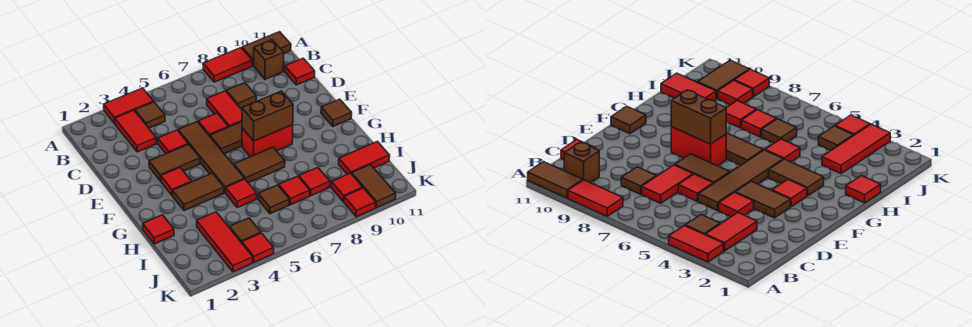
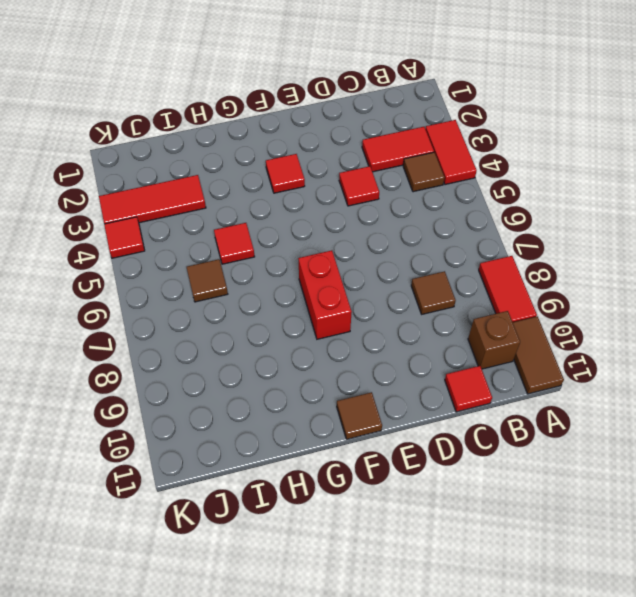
none -> red 1x2 tile [207,91,242,127]
none -> brown 1x4 tile [178,122,244,193]
none -> red 1x1 tile [198,113,228,136]
none -> brown 1x2 tile [149,144,200,181]

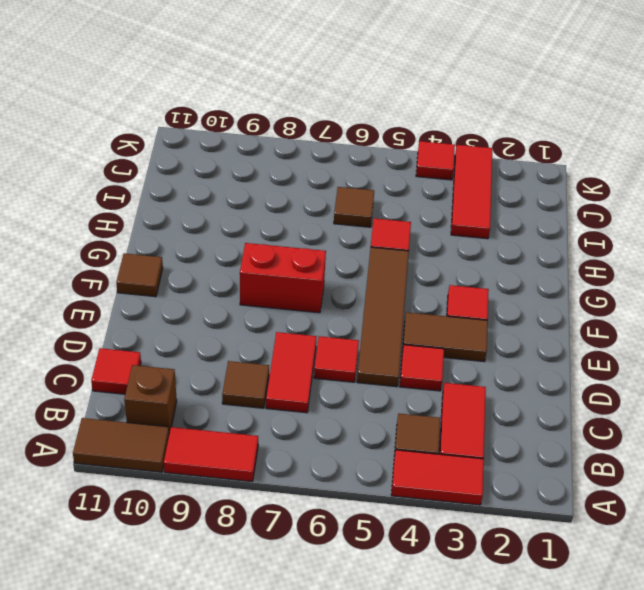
none -> brown 1x2 tile [210,122,242,154]
none -> brown 1x2 tile [173,173,224,211]
none -> brown 1x2 tile [234,147,285,183]
none -> red 1x1 tile [143,215,174,244]

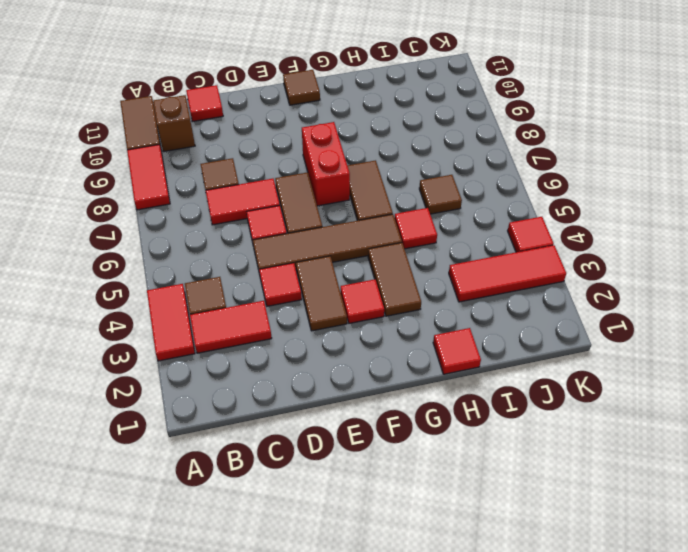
none -> red 1x1 tile [279,176,310,205]
none -> red 1x1 tile [299,168,330,196]
none -> red 1x2 tile [339,141,390,175]
none -> brown 1x1 tile [230,218,261,243]

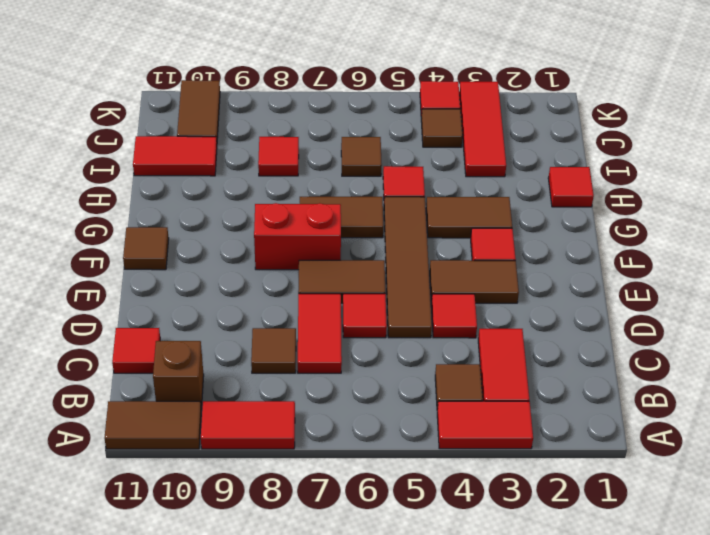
none -> red 1x1 tile [279,176,310,205]
none -> red 1x1 tile [331,173,363,202]
none -> red 1x1 tile [344,188,376,217]
none -> brown 1x2 brick [242,91,293,141]

